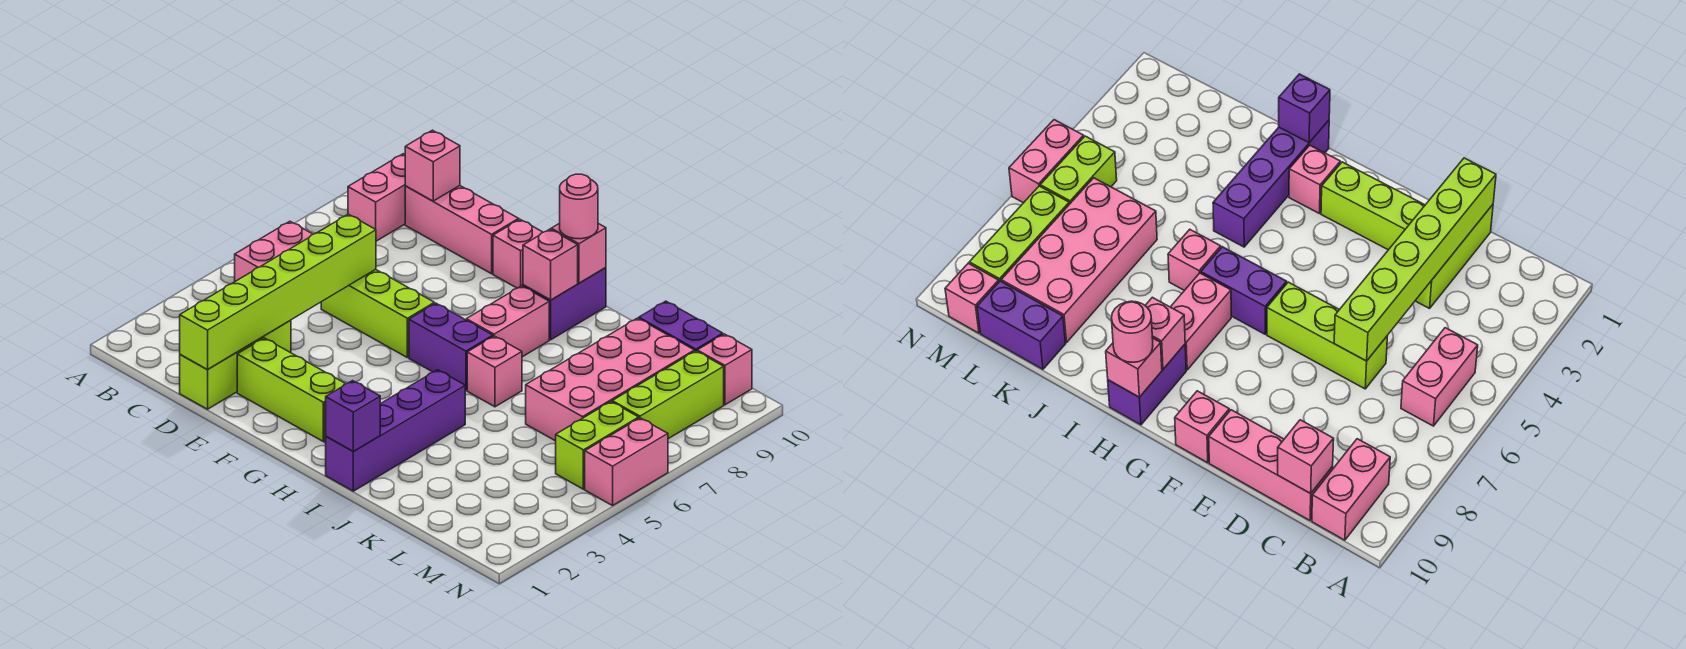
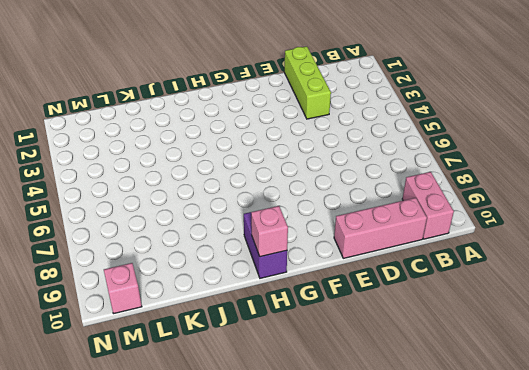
none -> pink 1x2 brick [235,221,313,281]
none -> lime 1x3 brick [321,269,434,358]
none -> lime 1x3 brick [237,338,345,441]

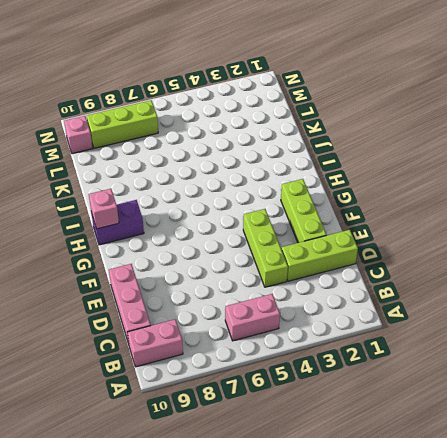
lime 1x3 brick [243,209,288,287] -> lime 1x3 brick moved to [321,269,434,358]
none -> pink 1x1 brick [493,219,543,288]
none -> purple 1x2 brick [409,303,493,390]
none -> pink 1x1 brick [1289,145,1340,214]

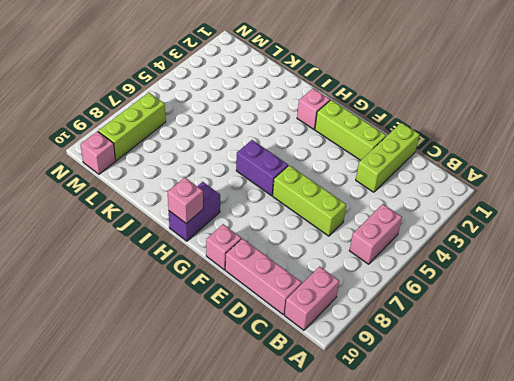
none -> pink 1x2 brick [466,286,549,357]
none -> purple 1x4 brick [326,370,465,491]
none -> pink 1x1 brick [467,336,522,407]

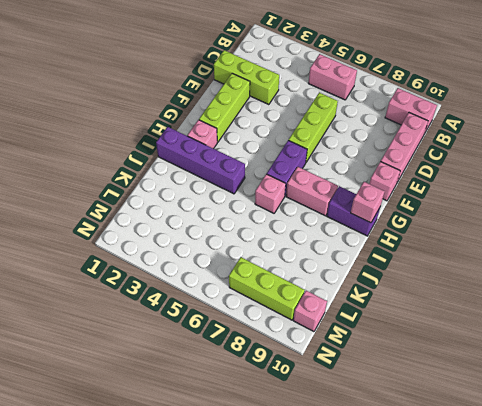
none -> pink 2x4 brick [526,318,694,441]
none -> purple 1x2 brick [639,301,723,351]
none -> lime 1x2 brick [556,402,639,489]

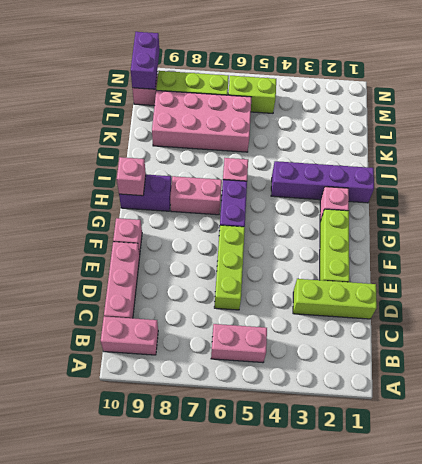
purple 1x2 brick [131,32,159,89] -> purple 1x2 brick moved to [639,301,723,351]
none -> pink 1x2 brick [585,418,668,506]
none -> pink 1x1 brick [405,130,460,201]
none -> lime 1x6 brick [180,214,376,369]

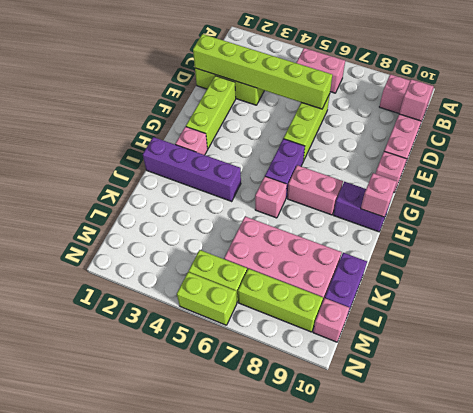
lime 1x2 brick [177,272,237,325] -> pink 1x2 brick [585,418,668,506]
none -> pink 1x1 brick [523,229,578,300]
none -> purple 1x1 brick [326,381,380,451]
none -> pink 1x1 round brick [560,174,598,239]

